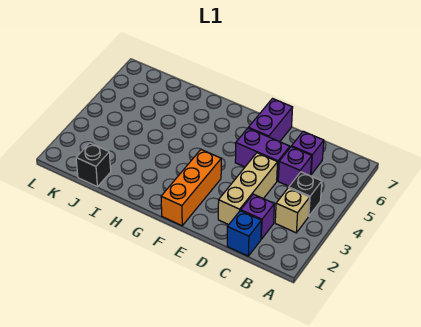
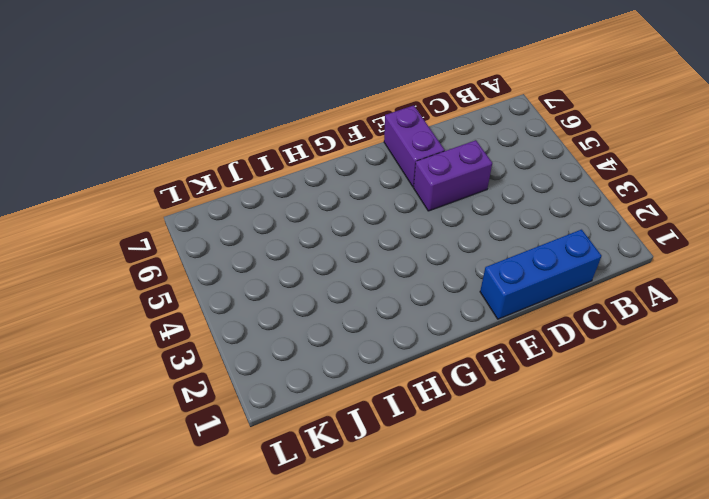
blue 1x3 brick [480,230,602,319] -> blue 1x1 brick [227,211,261,256]
none -> tan 1x1 brick [275,188,310,233]
none -> black 1x1 brick [289,172,322,216]

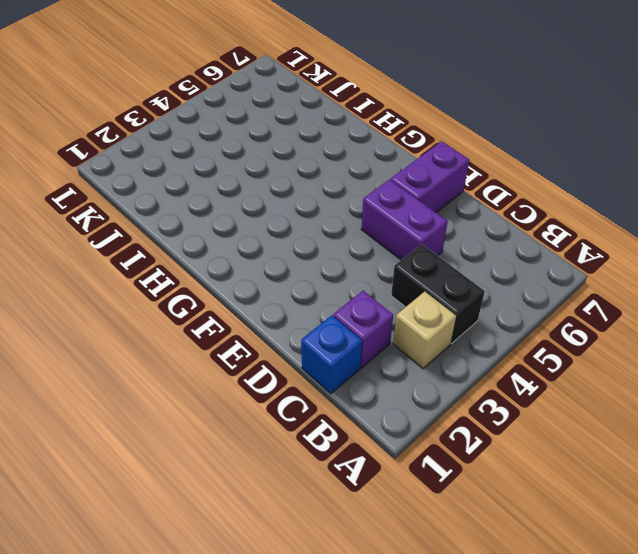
black 1x2 brick [391,244,485,343] -> black 1x1 brick [289,172,322,216]
none -> purple 1x1 brick [278,147,312,186]
none -> purple 1x1 brick [292,131,324,175]

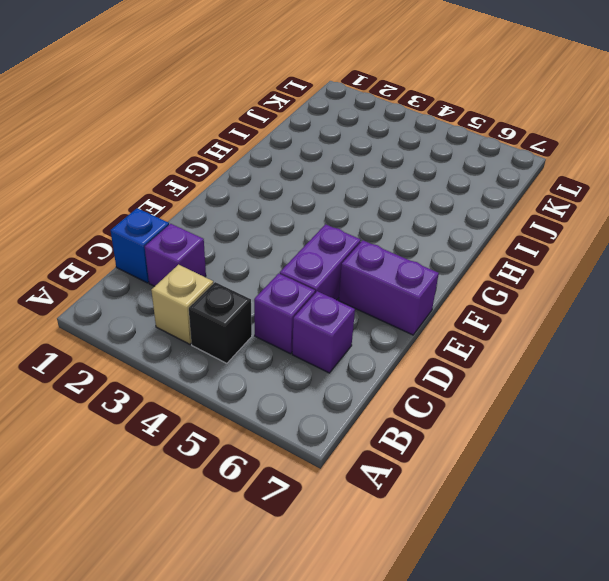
none -> tan 1x3 brick [218,153,278,225]
none -> orange 1x3 brick [161,150,221,226]

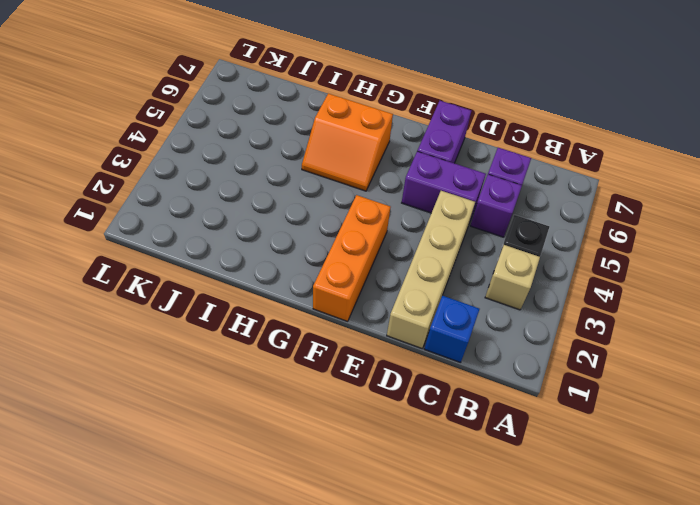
tan 1x4 brick [387,191,475,348] -> tan 1x3 brick [218,153,278,225]
orange 2x2 slope [302,94,393,191] -> none
none -> purple 1x1 brick [241,194,274,239]
none -> black 1x1 brick [76,143,111,187]

